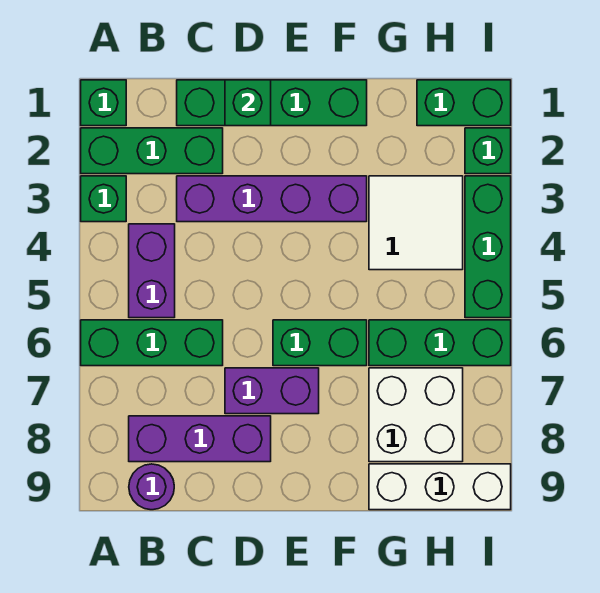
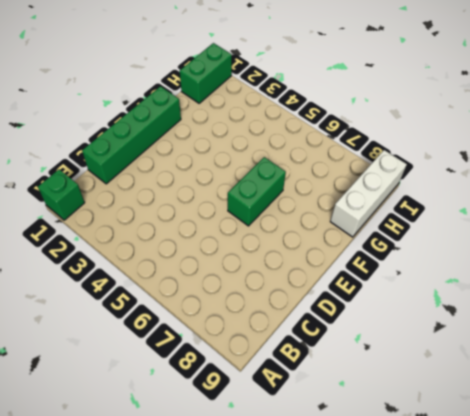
none -> green 1x3 brick [81,128,223,174]
none -> green 1x1 brick [81,176,126,222]
none -> green 1x3 brick [81,320,223,366]

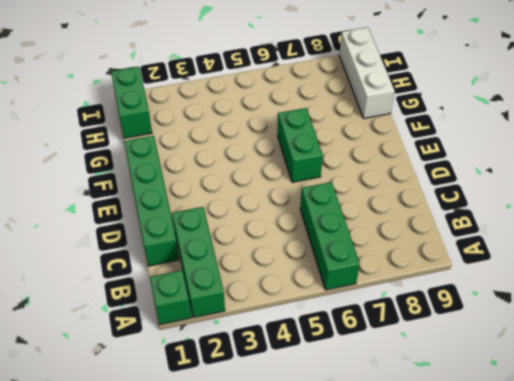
none -> green 1x1 brick [81,176,126,222]
none -> purple 1x2 brick [129,224,175,318]
none -> purple 1x3 brick [129,416,271,462]

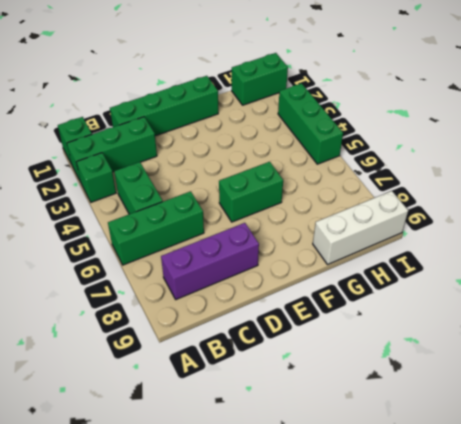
green 1x2 brick [114,162,163,214] -> purple 1x2 brick [129,224,175,318]
none -> purple 1x1 round brick [129,464,174,510]
none -> purple 1x4 brick [177,176,367,222]
none -> purple 1x2 brick [225,368,319,414]

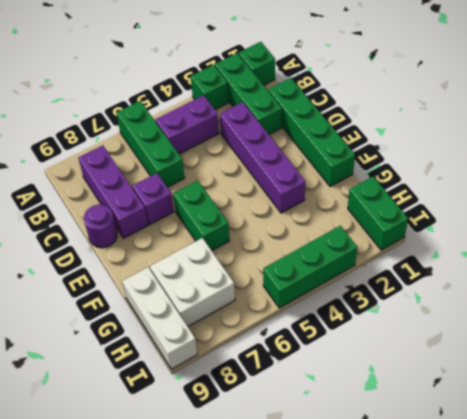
purple 1x1 brick [132,173,174,225] -> purple 1x2 brick [225,368,319,414]
purple 1x1 round brick [84,205,117,248] -> purple 1x1 round brick moved to [129,464,174,510]
none -> white 2x2 tile [369,176,463,270]
none -> green 1x3 brick [369,320,511,366]
none -> green 1x1 brick [465,128,511,174]

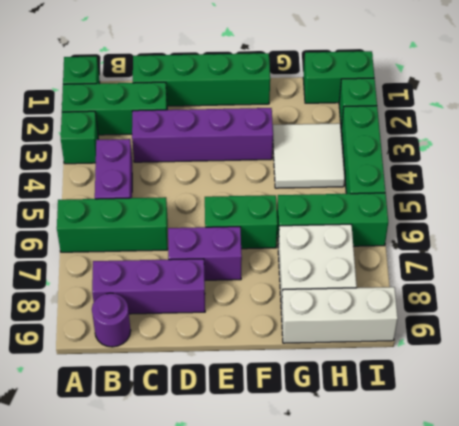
none -> green 1x1 brick [225,80,271,126]

